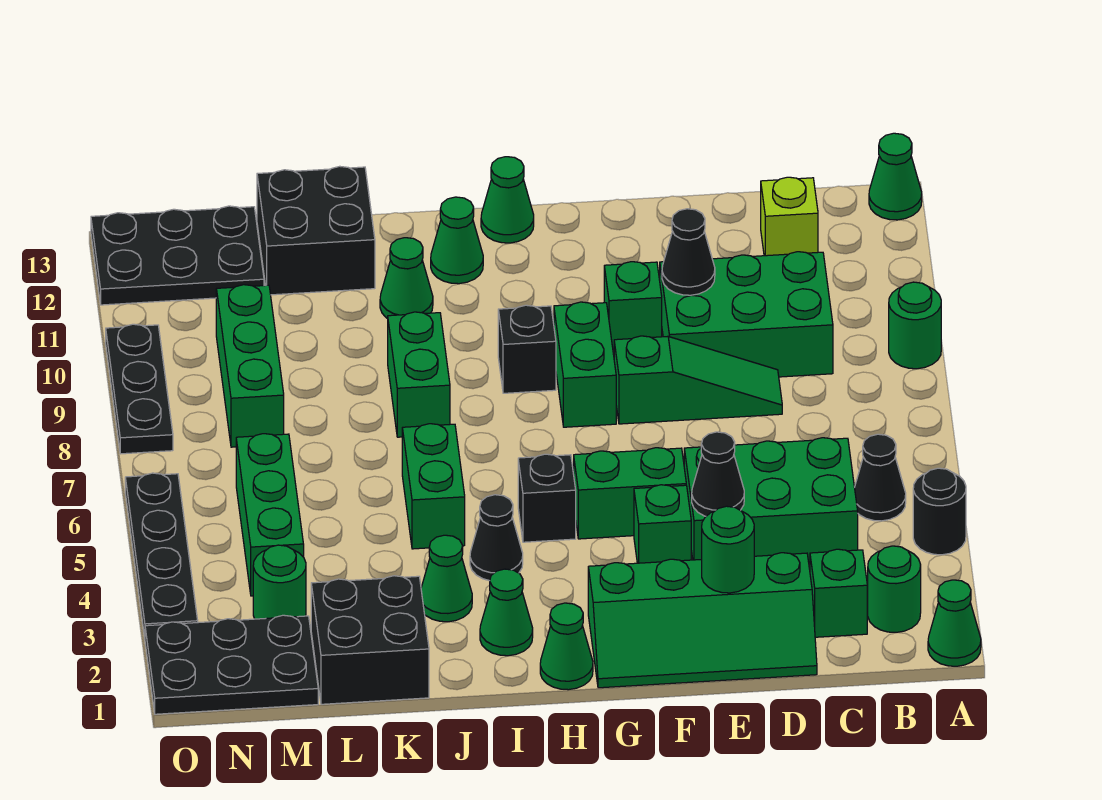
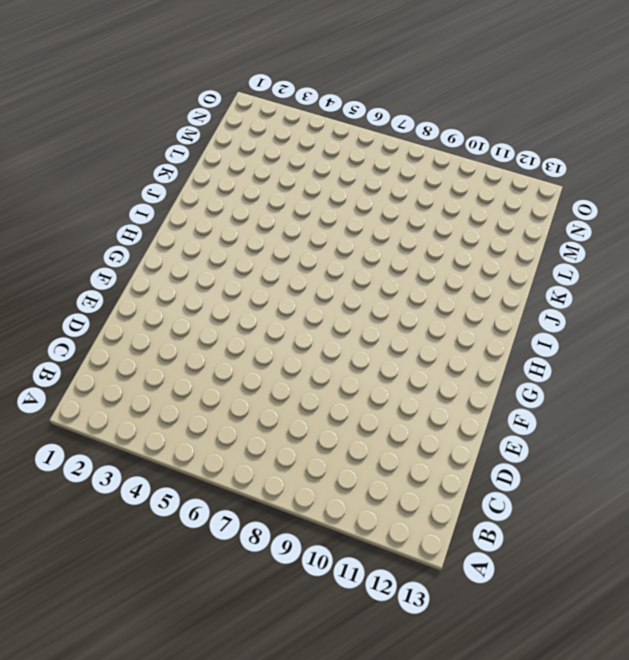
none -> green 1x1 cone [928,580,981,666]
none -> black 1x1 round brick [913,468,966,555]
none -> green 1x1 round brick [889,282,941,369]
none -> green 1x1 cone [869,133,922,220]

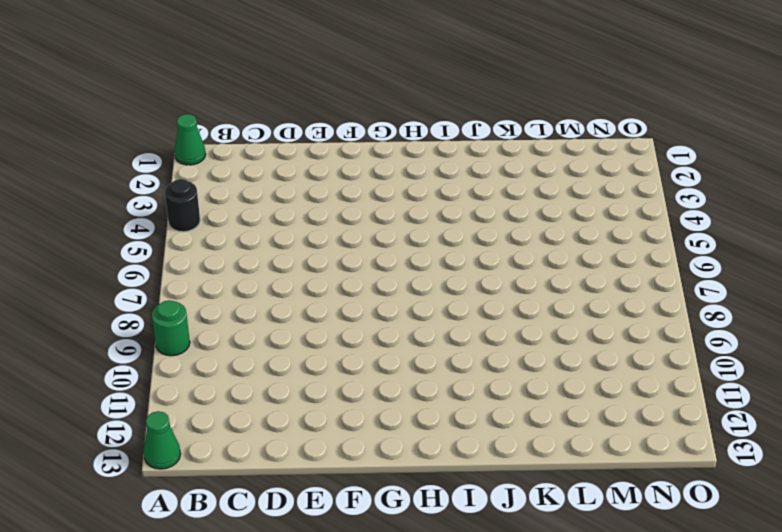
none -> green 1x1 round brick [868,546,921,632]
none -> black 1x1 cone [855,434,906,521]
none -> green 1x1 brick [810,549,867,637]
none -> green 2x3 brick [684,438,858,563]

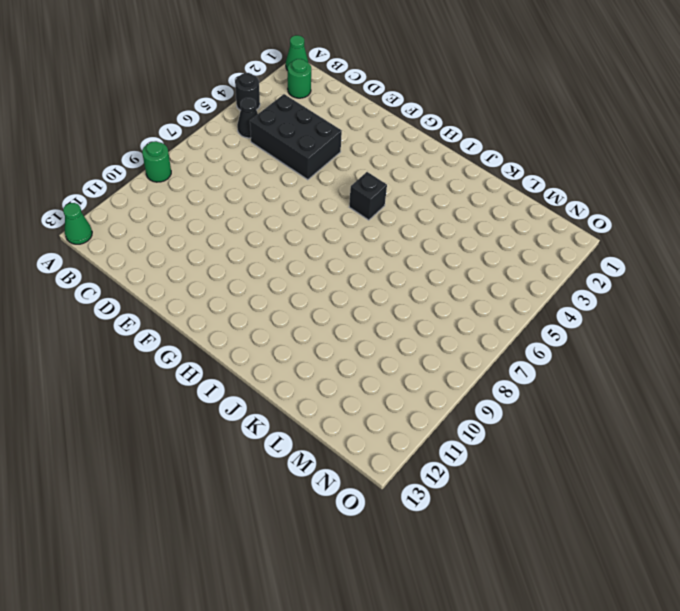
black 2x3 brick [250,94,342,180] -> green 2x3 brick [684,438,858,563]
none -> green 1x1 brick [810,549,867,637]
none -> green 2x3 brick [660,252,833,377]
none -> lime 1x1 brick [761,177,818,256]
none -> green 2x4 slope [588,553,817,688]

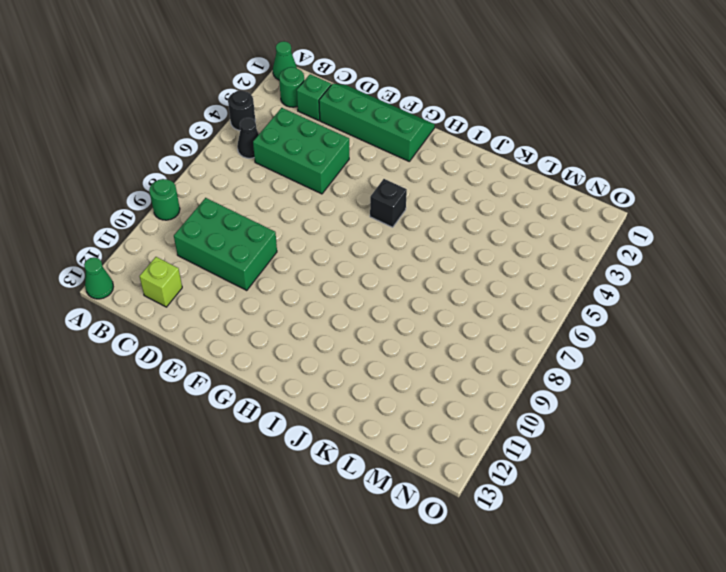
none -> green 1x3 slope [614,336,782,424]
none -> green 1x1 brick [634,485,691,563]
none -> green 1x2 brick [574,448,686,539]
none -> green 1x1 brick [604,262,662,349]

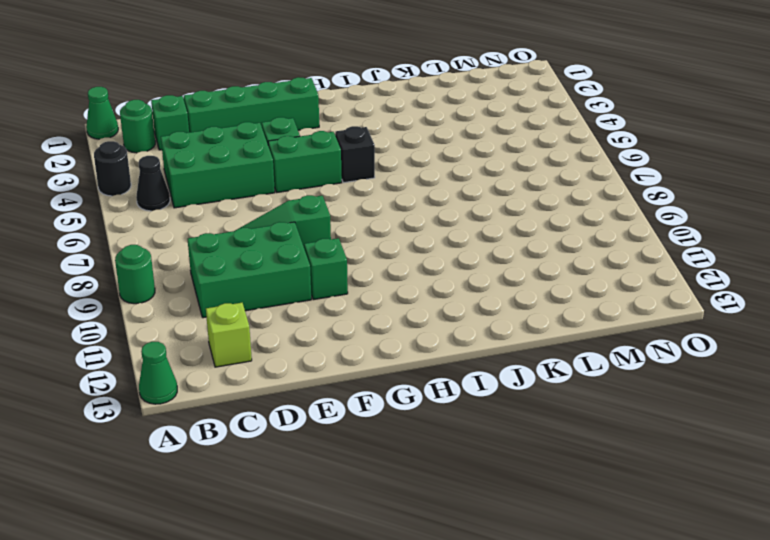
none -> green 1x2 brick [554,302,616,427]
none -> green 1x1 cone [540,603,593,690]
none -> black 1x1 brick [498,305,556,393]
none -> green 1x1 cone [481,157,534,243]

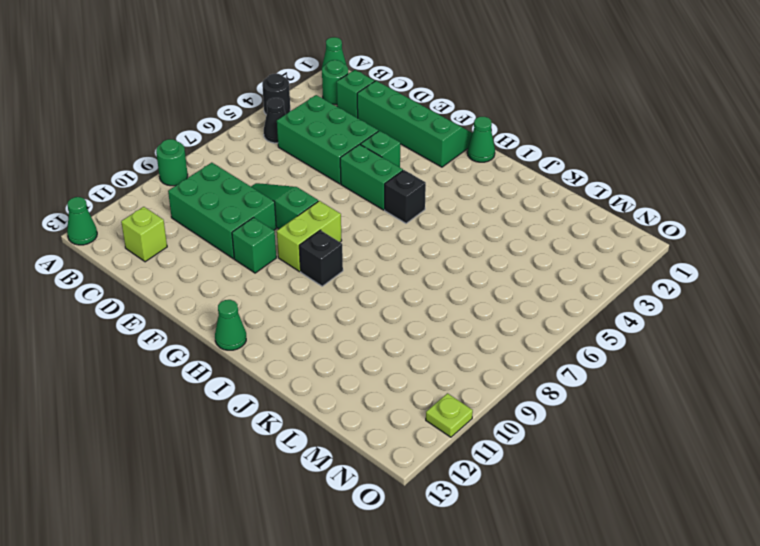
lime 1x2 brick [277,201,342,272] -> green 1x2 brick [554,302,616,427]
lime 1x1 plate [426,393,473,437] -> none
none -> green 1x1 cone [480,569,533,656]
none -> black 1x1 cone [470,495,523,581]
none -> green 1x1 cone [431,197,483,284]
none -> green 1x1 cone [421,535,472,622]

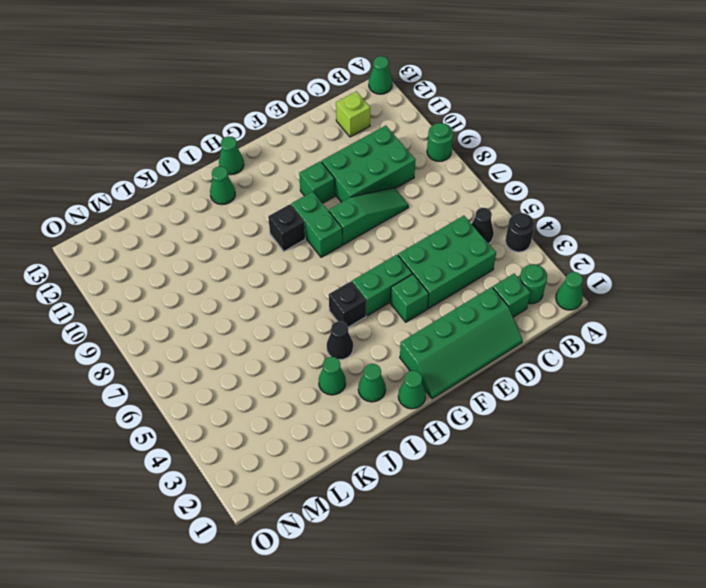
none -> green 1x2 brick [402,424,465,549]
none -> green 1x2 brick [388,312,450,437]
none -> green 1x1 cone [380,238,433,319]
none -> black 2x2 brick [311,576,429,704]

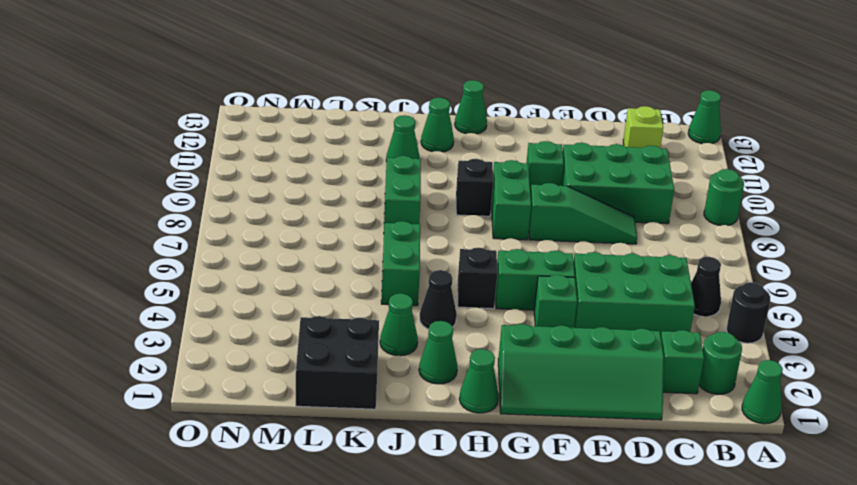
none -> black 2x2 brick [257,166,375,295]
none -> black 2x3 plate [145,615,318,714]
none -> green 1x1 round brick [253,545,306,619]
none -> green 1x3 brick [236,434,304,596]

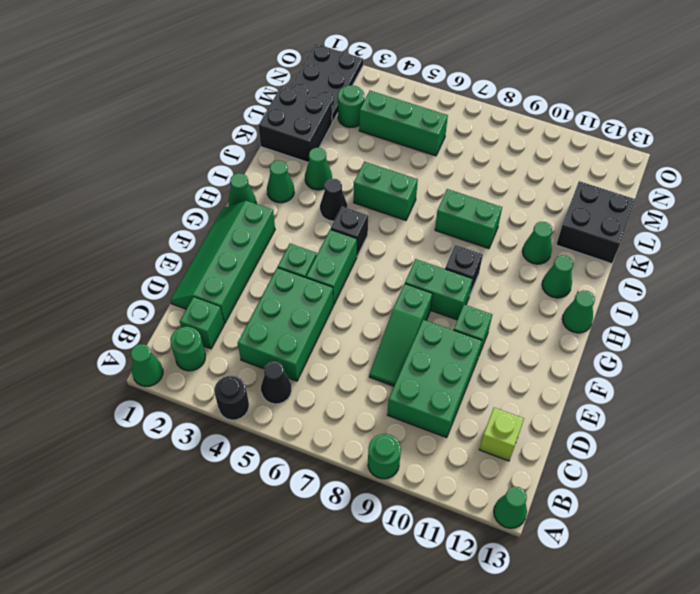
none -> green 1x3 brick [216,285,284,447]
none -> black 2x3 plate [91,206,264,305]
none -> black 1x4 plate [125,473,198,637]
none -> black 1x3 plate [106,324,173,454]

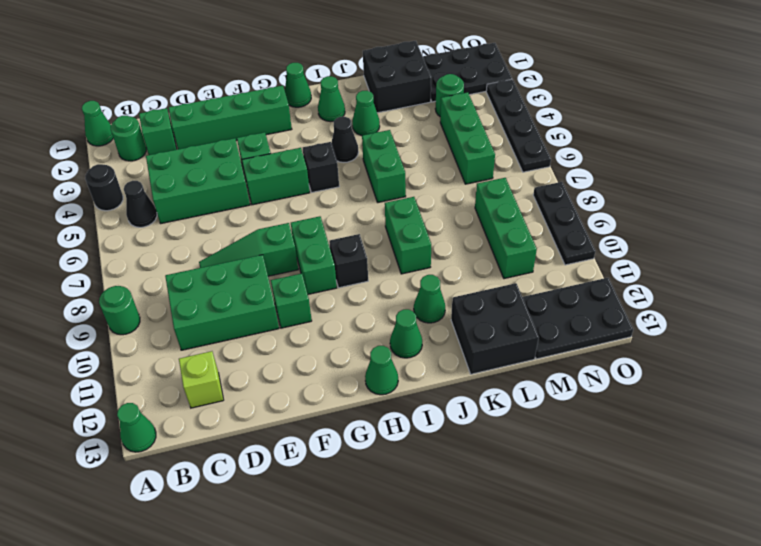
none -> green 1x1 round brick [702,506,754,593]
none -> black 1x1 cone [692,432,744,516]
none -> black 1x1 cone [662,209,715,295]

